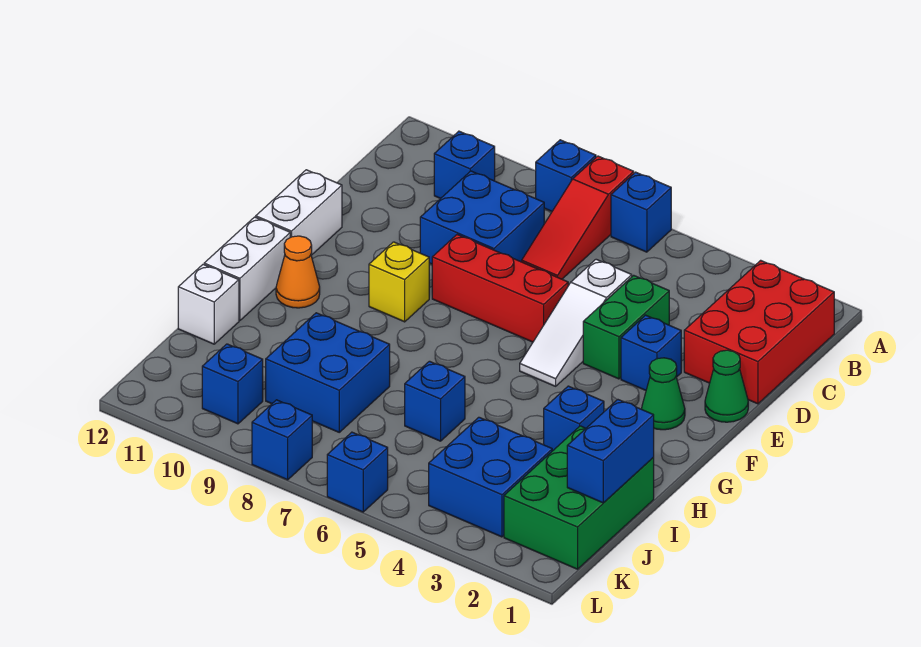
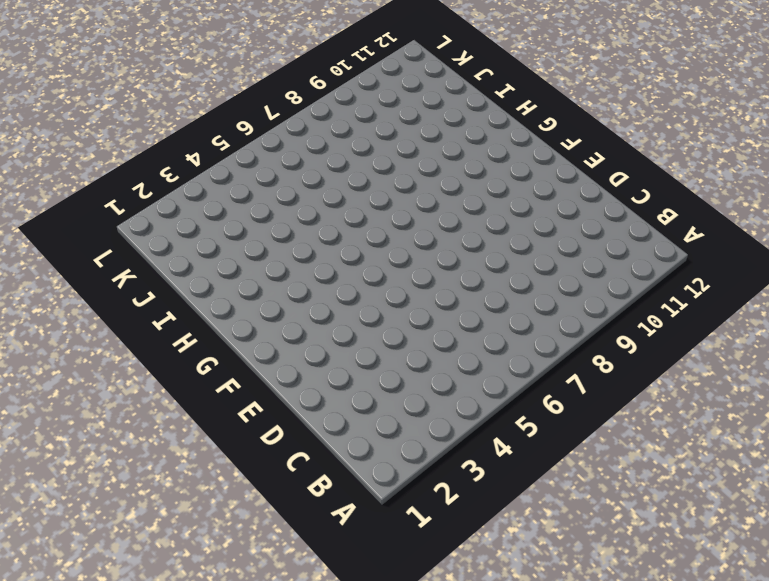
none -> blue 1x1 brick [611,172,671,252]
none -> red 1x3 slope [522,156,634,279]
none -> blue 1x1 brick [536,140,596,211]

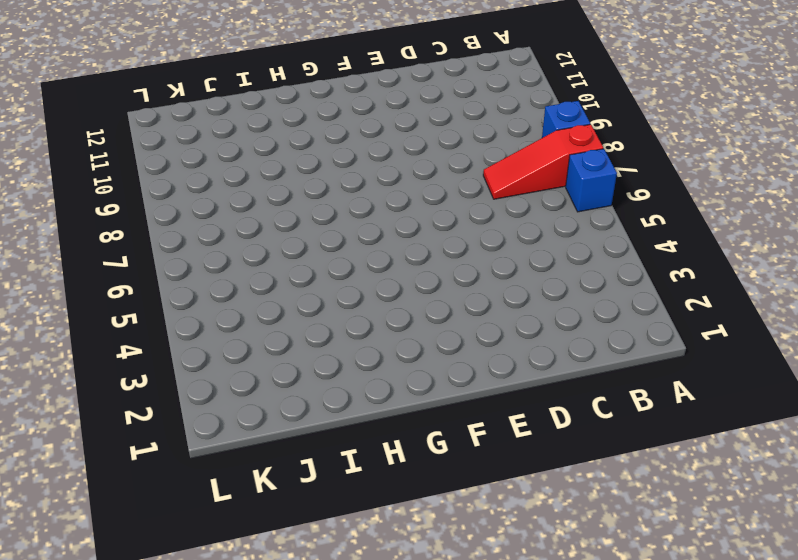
none -> red 2x3 brick [684,260,834,404]
none -> blue 1x1 brick [434,131,495,199]
none -> blue 2x2 brick [420,171,544,264]

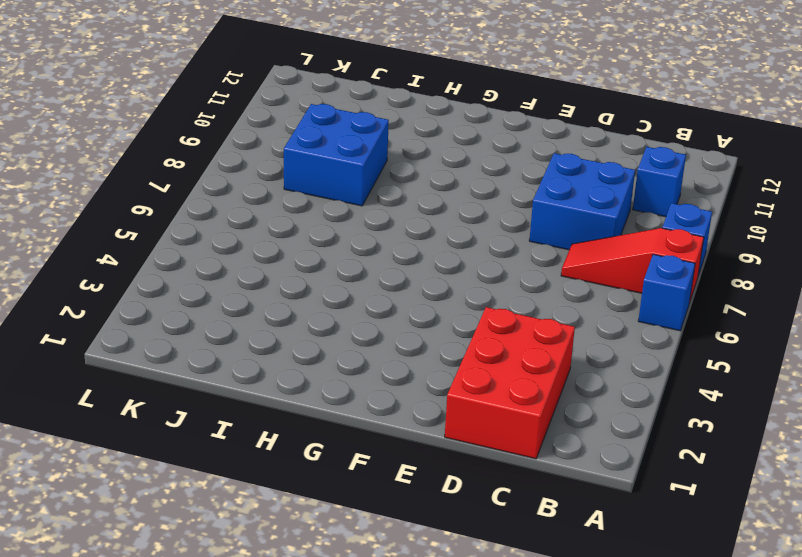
red 2x3 brick [445,307,575,459] -> red 2x3 brick turned to [684,260,834,404]
none -> green 1x2 brick [583,275,669,379]
none -> white 1x3 slope [520,259,632,386]
none -> green 1x1 cone [705,350,748,422]

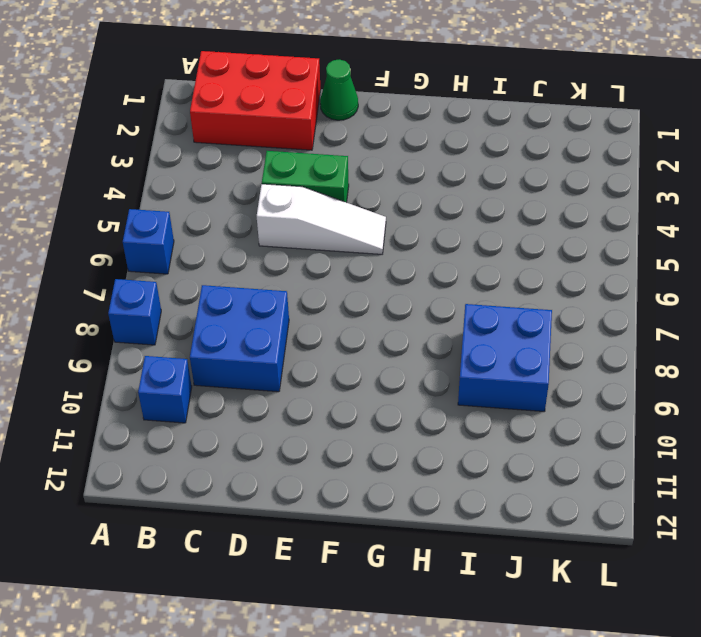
none -> red 1x3 slope [522,156,634,279]
none -> blue 1x1 brick [621,315,681,390]
none -> red 1x3 brick [432,235,568,342]

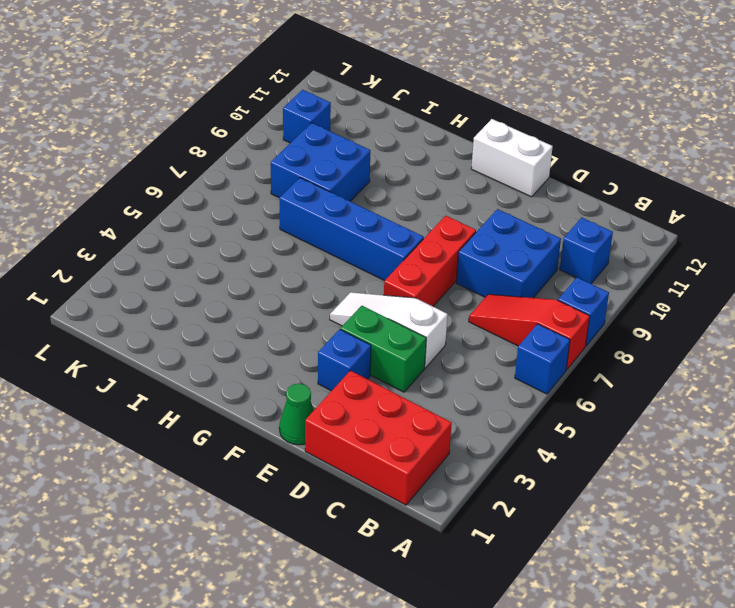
blue 1x4 brick [279,178,424,281] -> none
none -> green 1x1 cone [642,358,685,430]
none -> yellow 1x1 brick [369,242,429,322]
none -> orange 1x1 cone [276,236,320,308]

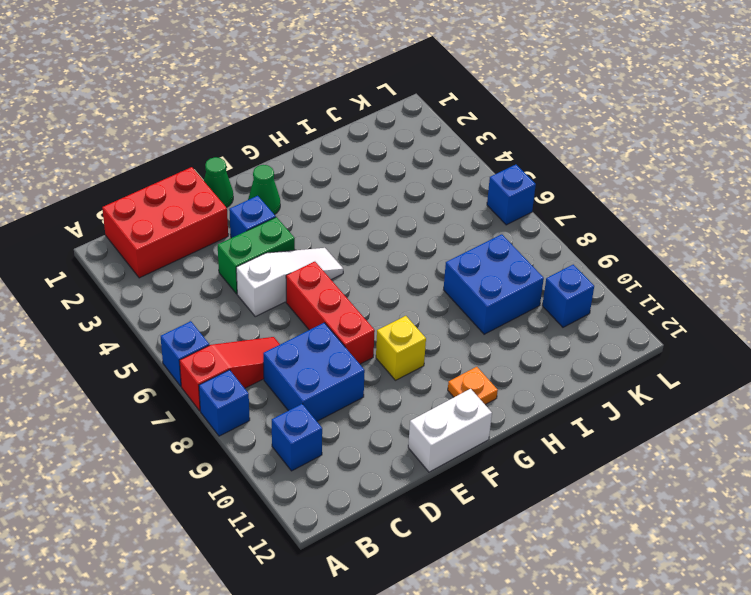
orange 1x1 plate [448,367,498,405] -> orange 1x1 cone [276,236,320,308]
none -> white 1x2 brick [204,217,290,321]
none -> blue 1x1 brick [544,386,604,451]
none -> green 2x3 brick [504,426,654,569]

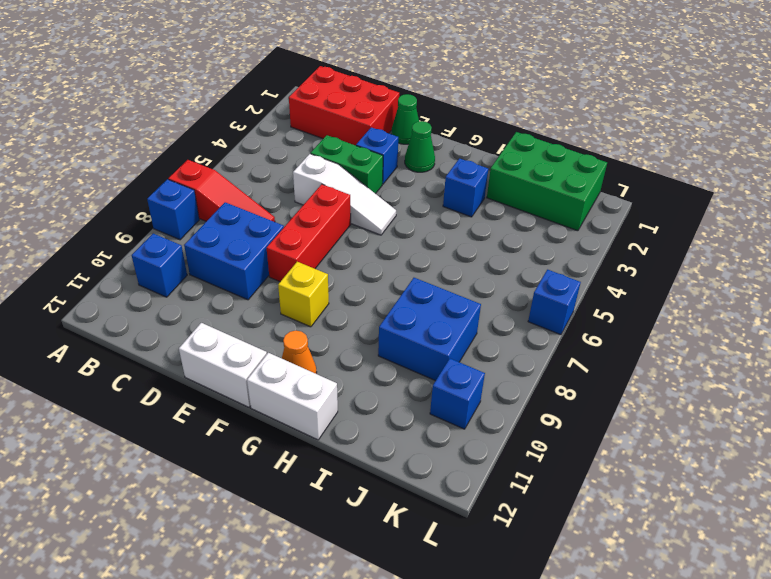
none -> blue 1x1 brick [611,172,671,252]
none -> blue 1x1 brick [405,361,465,441]
none -> white 1x1 brick [178,264,239,344]

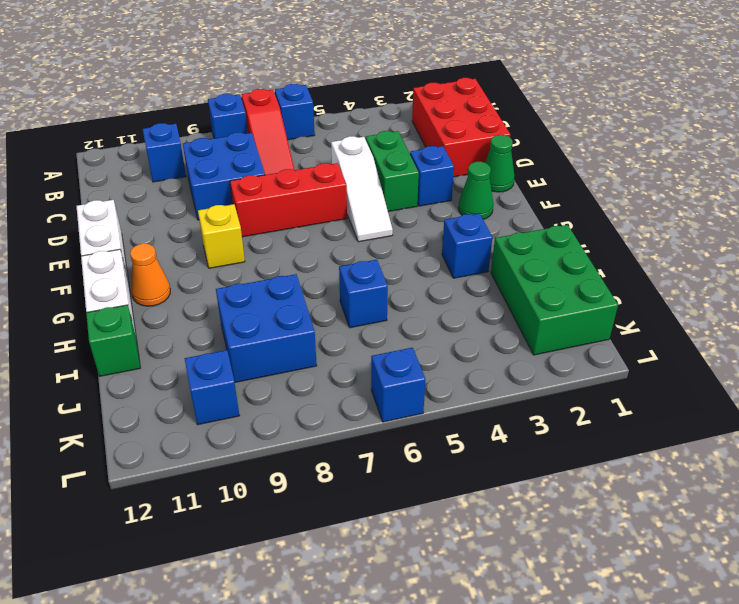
green 1x1 brick [86,305,140,376] -> white 1x1 brick [178,264,239,344]
none -> blue 2x2 brick [429,417,552,537]
none -> blue 1x1 brick [252,400,312,480]
none -> blue 1x2 brick [567,400,654,503]

